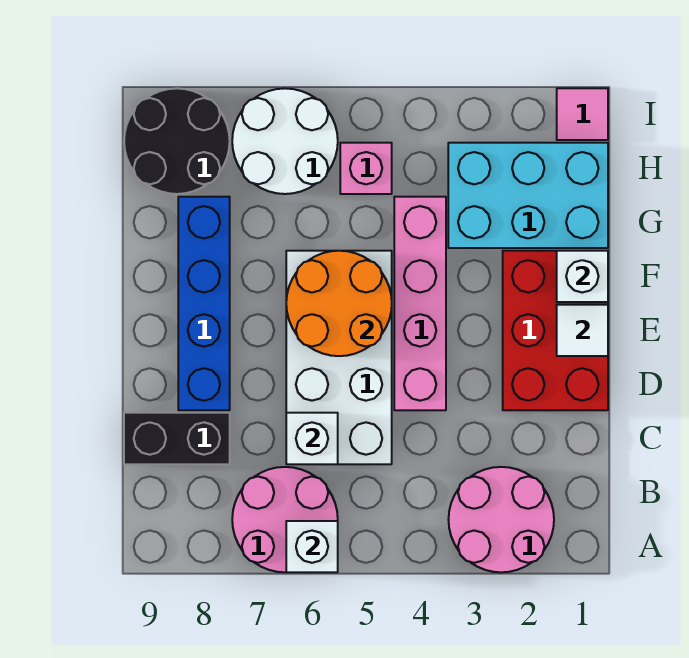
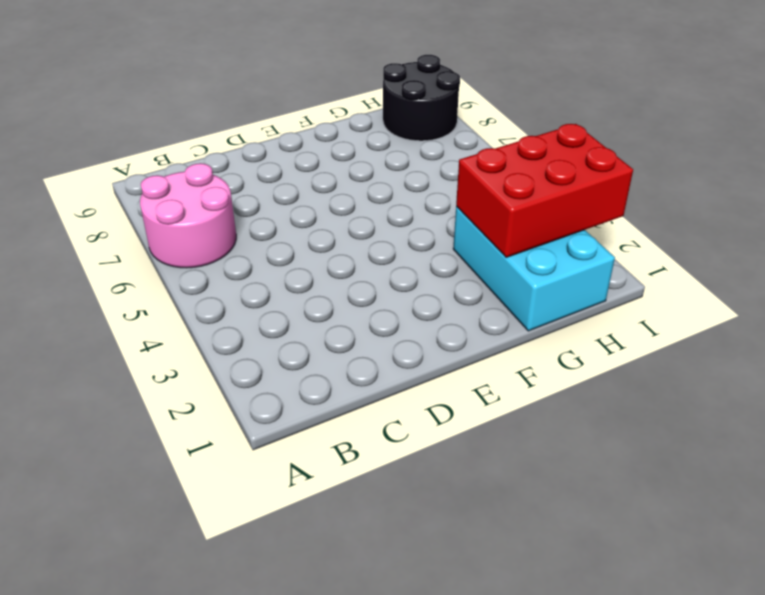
red 2x3 brick [456,124,633,257] -> red 2x3 brick moved to [503,251,608,410]
none -> pink 2x2 round brick [448,467,554,572]
none -> white 2x4 brick [286,251,392,464]
none -> black 1x2 brick [124,413,230,464]

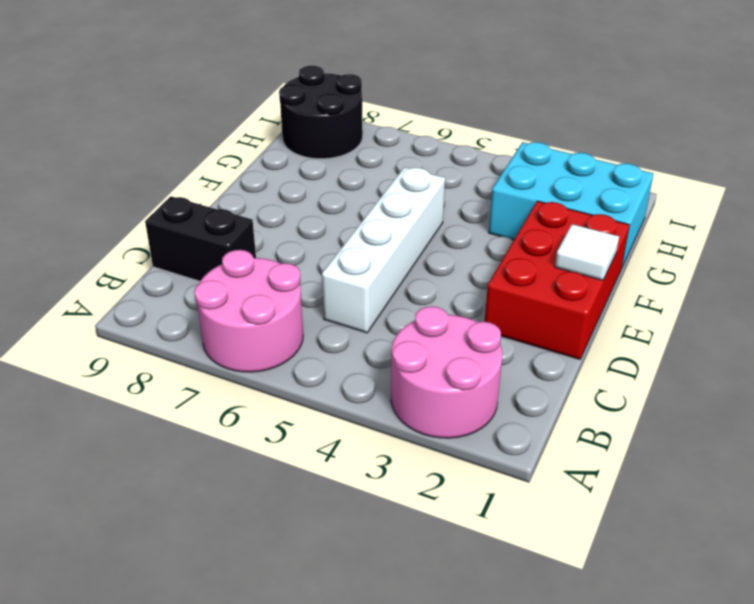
white 1x4 brick [322,167,445,333] -> white 2x4 brick [286,251,392,464]
none -> pink 1x4 brick [394,197,446,410]
none -> blue 1x4 brick [178,197,230,410]
none -> pink 1x1 brick [340,143,392,194]

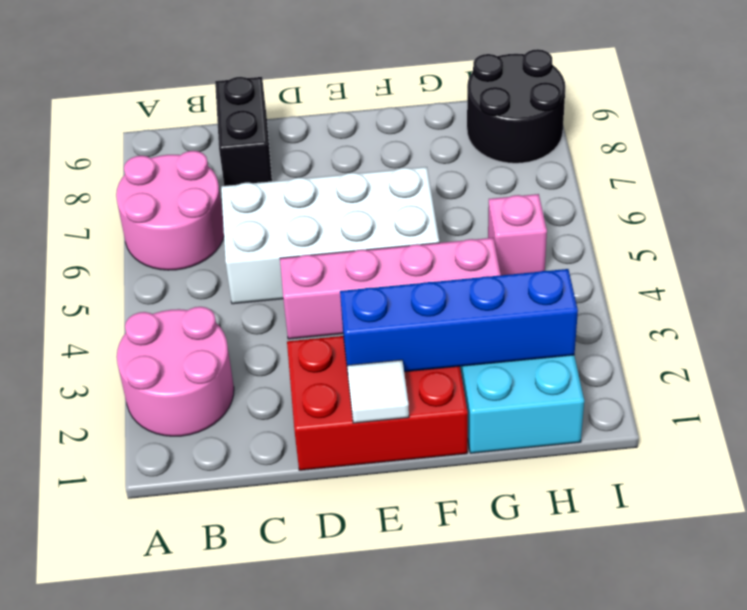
blue 1x4 brick [340,269,578,372] -> blue 1x4 brick moved to [178,197,230,410]
none -> white 2x2 round brick [232,88,338,194]
none -> pink 1x1 tile [557,88,608,140]
none -> white 1x1 brick [286,521,338,572]

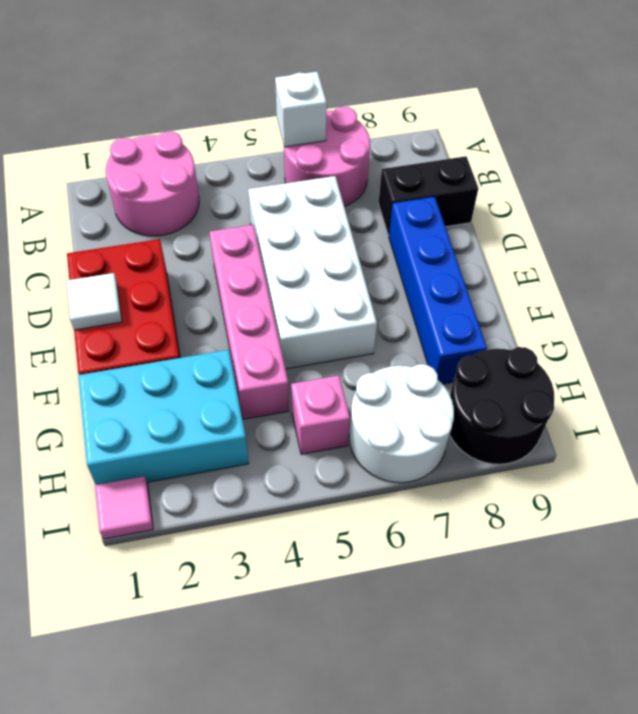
none -> white 1x1 brick [286,413,338,464]
none -> orange 2x2 round brick [286,251,392,356]
none -> white 1x1 brick [557,251,608,302]

